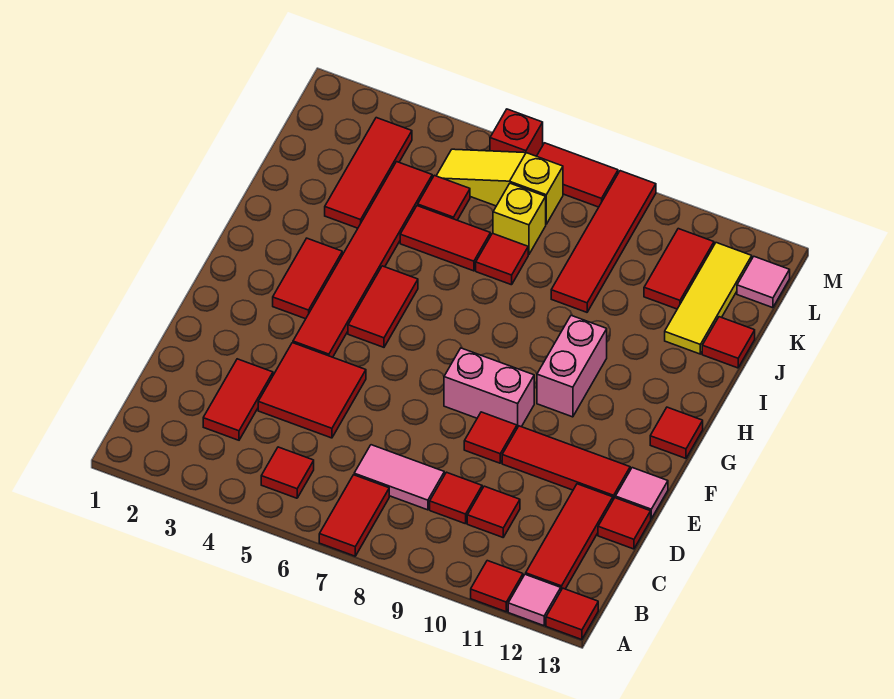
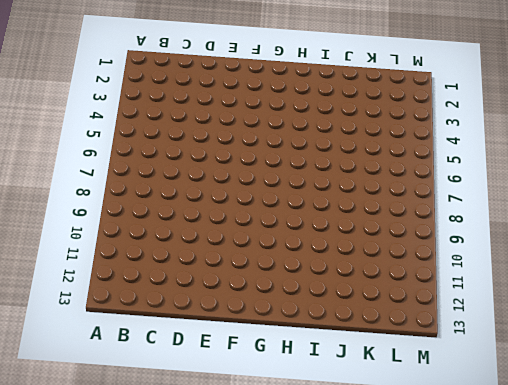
none -> red 1x2 tile [319,475,389,556]
none -> red 1x1 tile [471,561,523,612]
none -> pink 1x1 tile [508,574,561,626]
none -> red 1x1 tile [546,588,598,640]

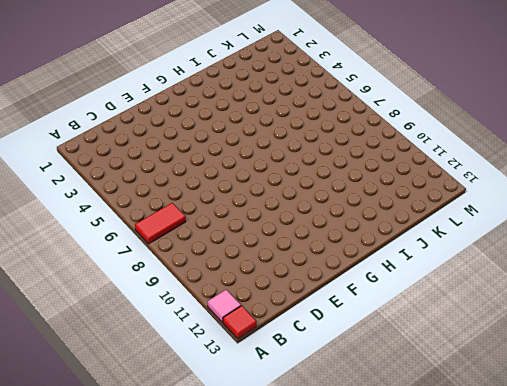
none -> red 1x1 tile [471,561,523,612]
none -> red 1x1 tile [261,447,314,498]
none -> red 1x3 tile [526,484,613,590]
none -> red 1x2 tile [203,359,273,440]

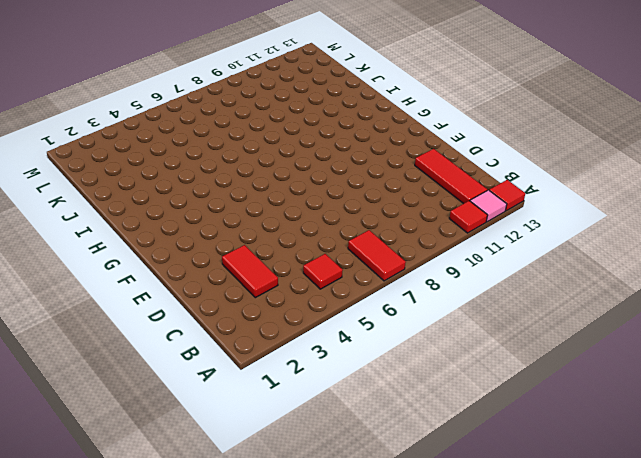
none -> pink 1x2 tile [354,445,444,510]
none -> red 1x1 tile [430,472,482,524]
none -> red 1x1 tile [467,486,520,537]
none -> red 2x2 tile [258,343,366,438]

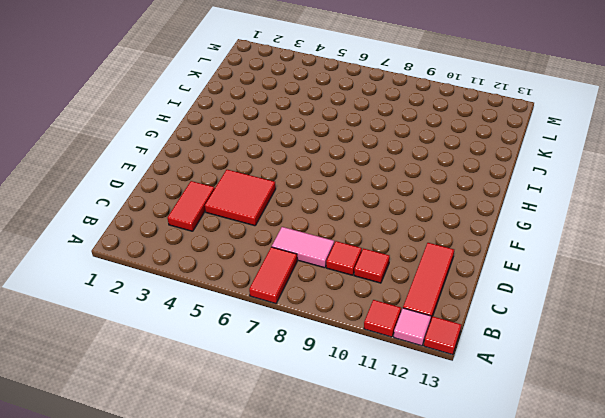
none -> red 1x1 tile [261,447,314,498]
none -> red 1x1 tile [598,498,651,549]
none -> red 1x1 tile [464,412,517,463]
none -> red 1x3 tile [502,426,630,500]

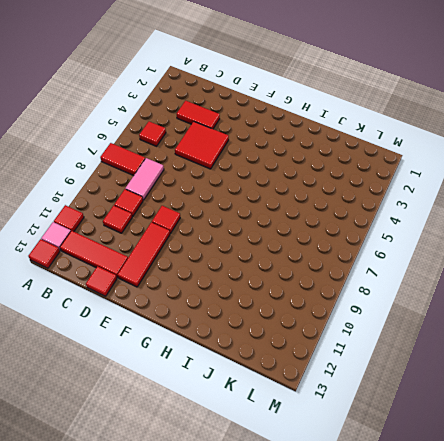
none -> pink 1x1 tile [615,468,668,519]
none -> red 1x6 tile [293,162,432,357]
none -> pink 1x2 brick [444,348,534,428]
none -> red 1x2 tile [273,238,342,319]

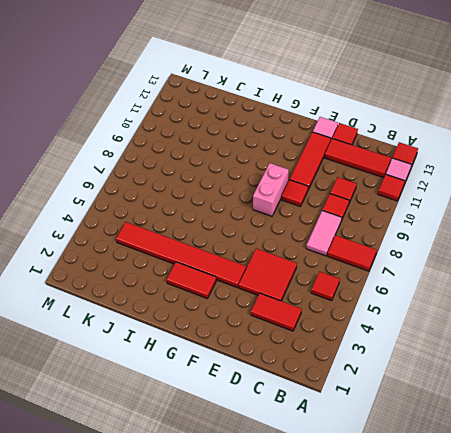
none -> red 1x2 tile [348,266,418,347]
none -> pink 1x2 brick [537,316,607,417]
none -> red 1x1 tile [650,407,703,458]
none -> red 1x3 tile [325,118,412,228]

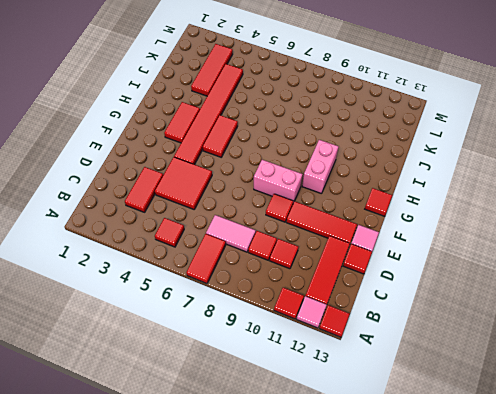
none -> red 1x2 tile [400,206,490,271]
none -> red 1x1 tile [476,233,528,285]
none -> red 1x4 tile [551,171,656,312]
none -> yellow 1x3 tile [665,243,752,354]

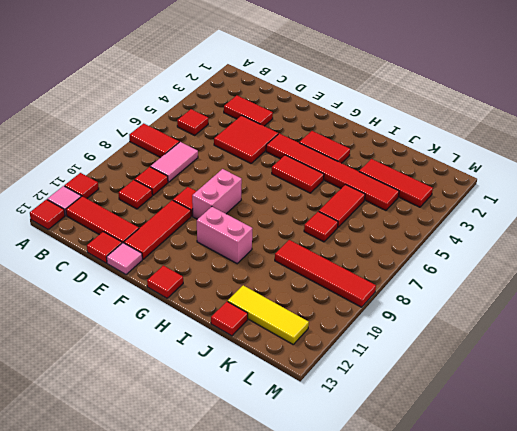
none -> red 1x1 tile [418,175,470,220]
none -> yellow 1x1 brick [493,183,546,255]
none -> red 1x2 tile [644,229,714,309]
none -> yellow 1x3 slope [436,149,563,224]

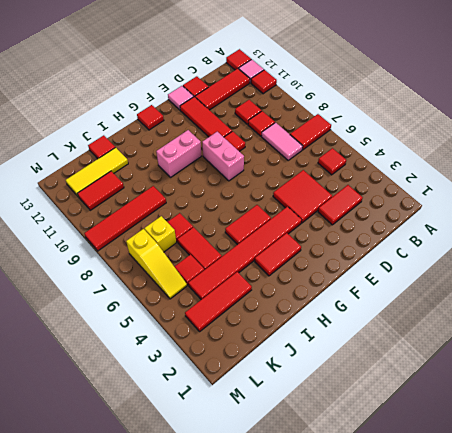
none -> pink 1x1 tile [737,257,790,308]
none -> red 1x1 brick [490,109,543,156]
none -> red 1x2 tile [537,143,618,207]

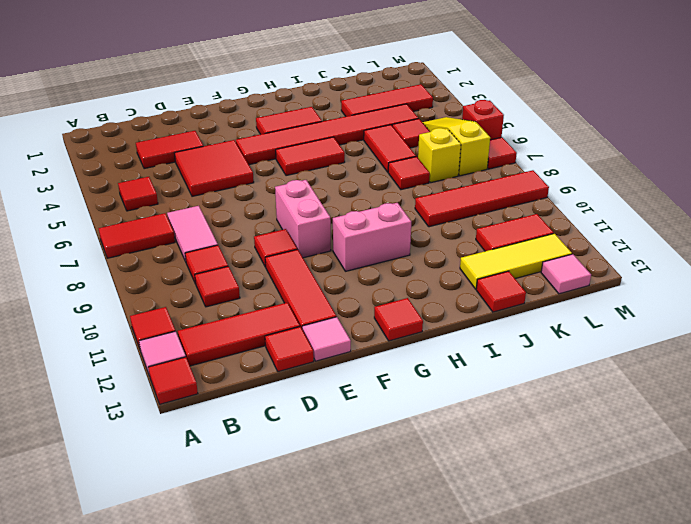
red 1x1 tile [487,137,517,169] -> red 1x2 tile [537,143,618,207]

